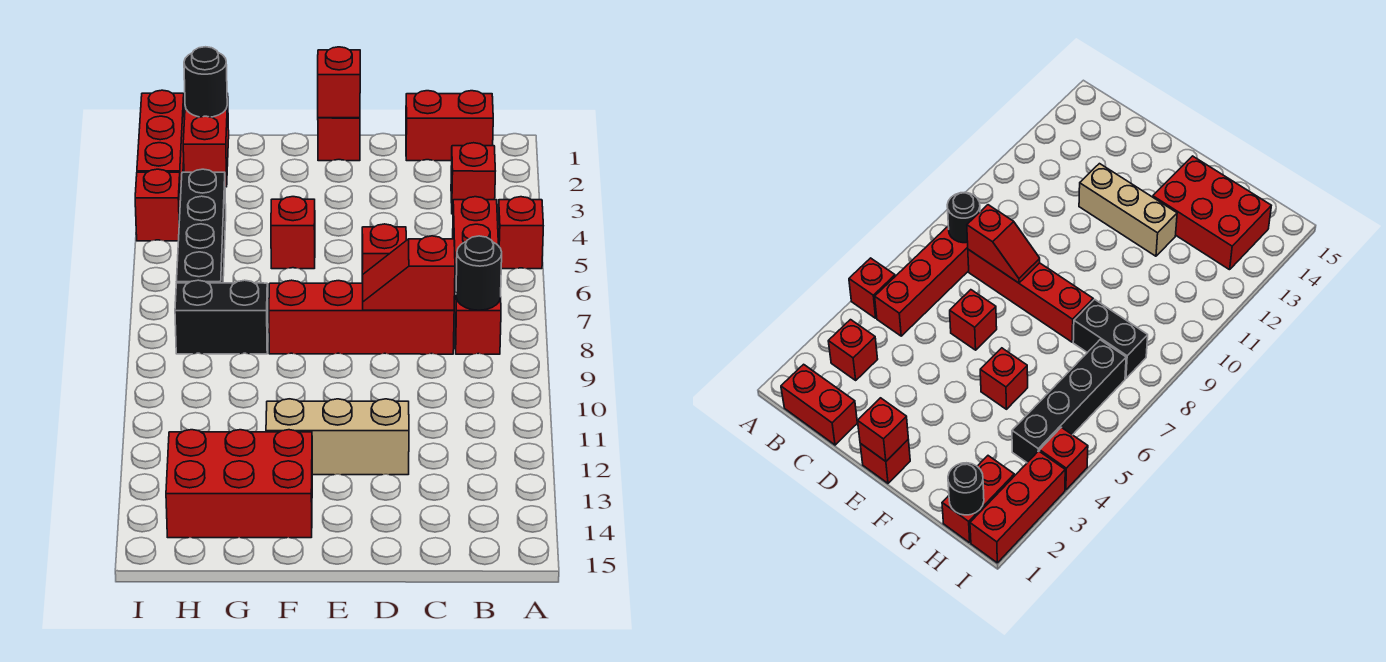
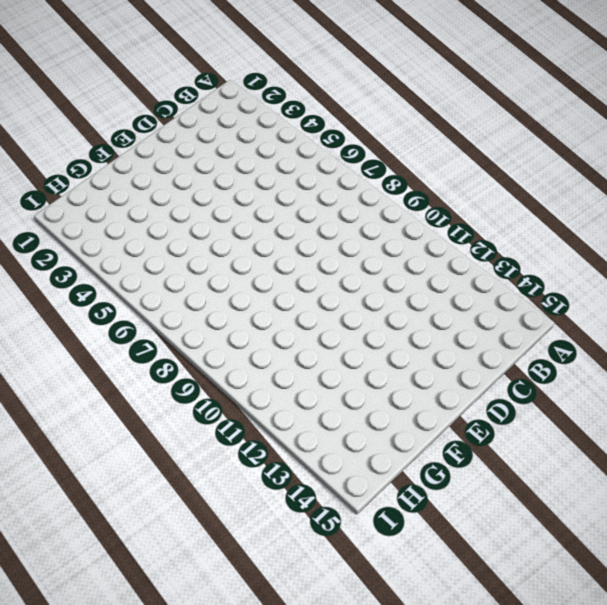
none -> red 1x1 brick [498,197,543,269]
none -> red 1x2 brick [406,91,493,161]
none -> red 1x1 brick [451,143,495,214]

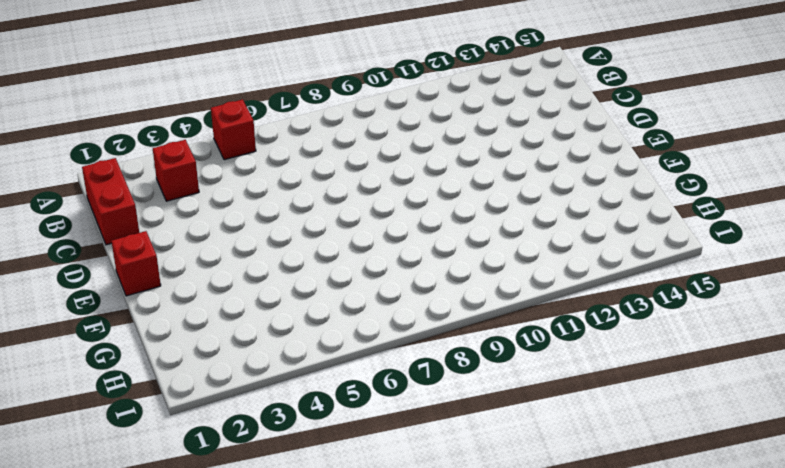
none -> red 1x4 brick [453,197,501,354]
none -> red 1x4 brick [269,280,454,354]
none -> red 1x1 brick [362,224,406,283]

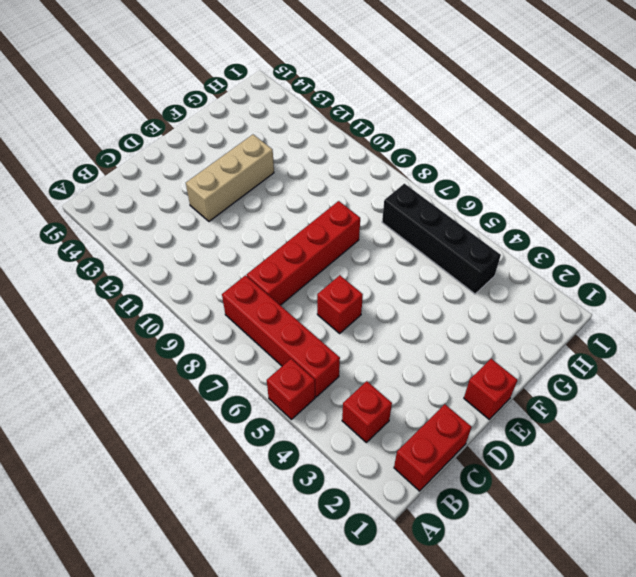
none -> red 1x1 brick [271,197,315,269]
none -> red 2x3 brick [166,430,312,538]
none -> black 1x2 brick [175,280,268,354]

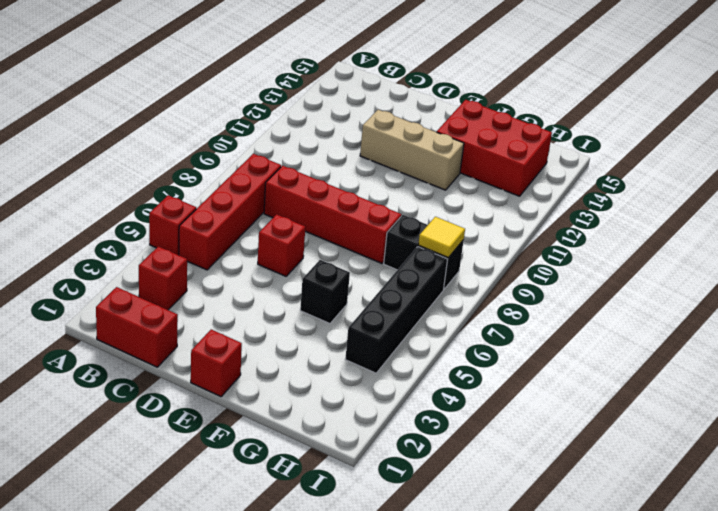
black 1x1 brick [300,260,350,324] -> red 1x1 brick [271,197,315,269]
yellow 1x1 tile [418,217,465,258] -> none
none -> red 1x2 brick [183,94,229,187]
none -> red 1x3 brick [137,90,184,199]
none -> red 1x1 brick [135,169,181,241]

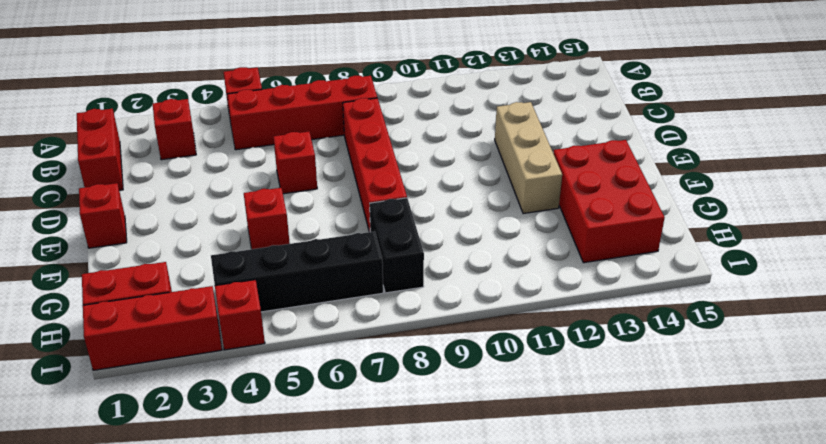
none -> black 1x1 round brick [456,236,502,310]
none -> red 1x2 slope [363,236,455,310]
none -> red 1x1 brick [318,47,360,118]

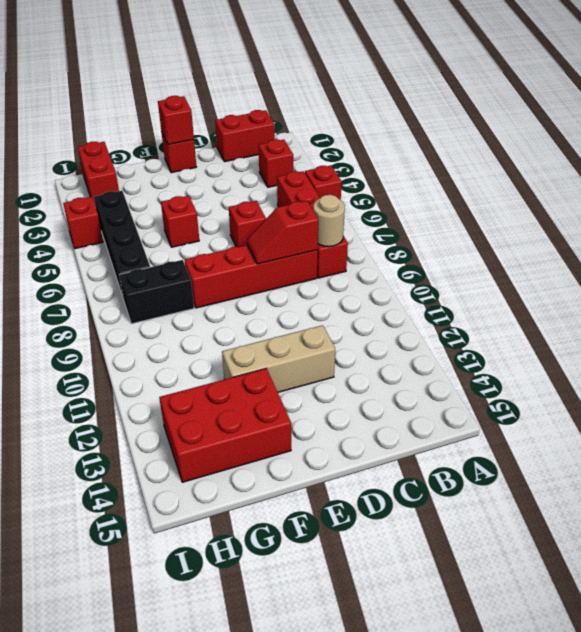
tan 1x1 round brick [313,195,345,247] -> black 1x1 round brick [456,236,502,310]
none -> red 1x3 brick [137,90,184,199]
none -> black 1x1 round brick [184,47,227,117]

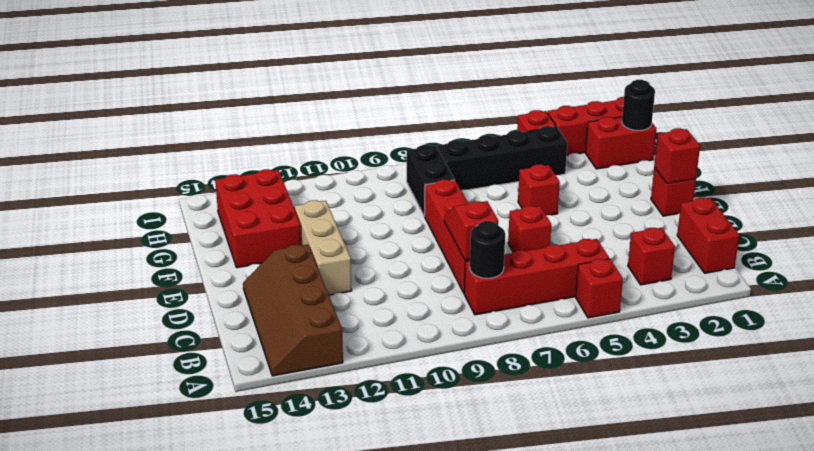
brown 2x4 slope [243,245,343,376] -> none

